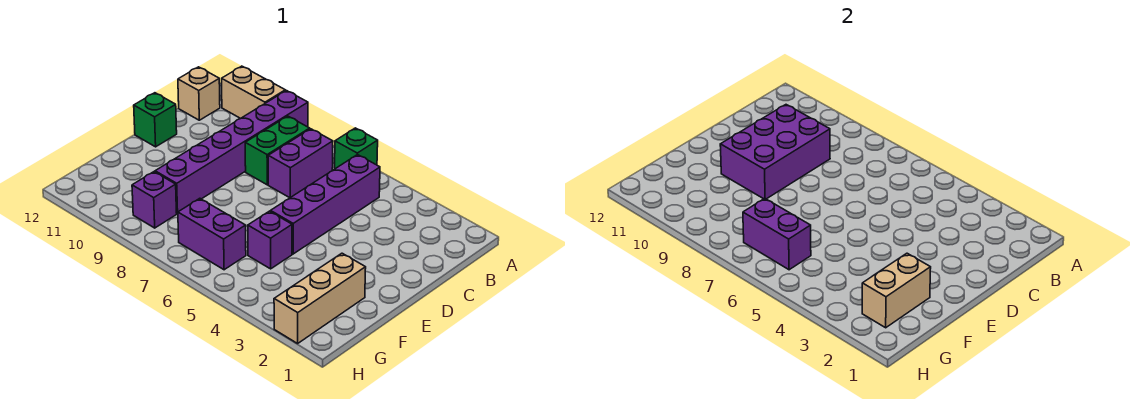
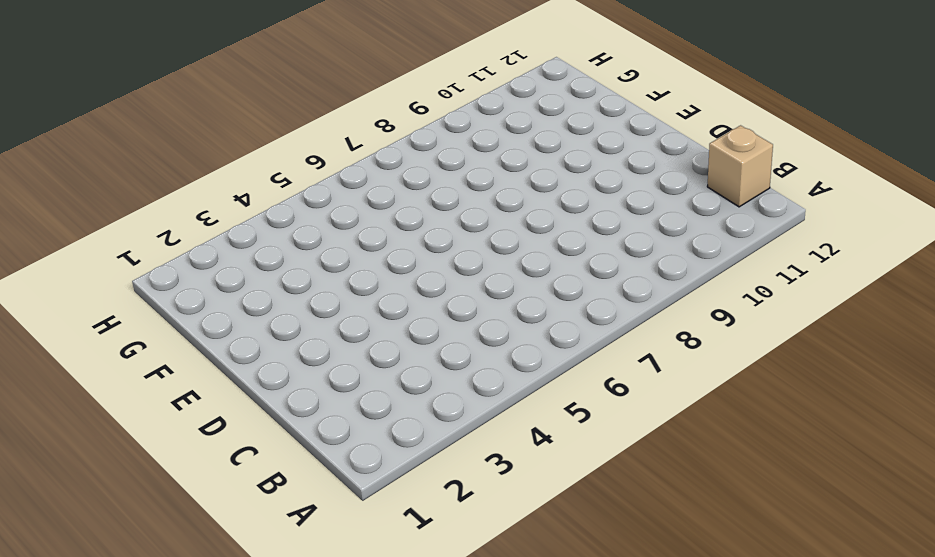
none -> green 1x1 brick [335,128,378,169]
none -> purple 1x6 brick [155,91,308,214]
none -> tan 1x2 brick [222,66,285,118]

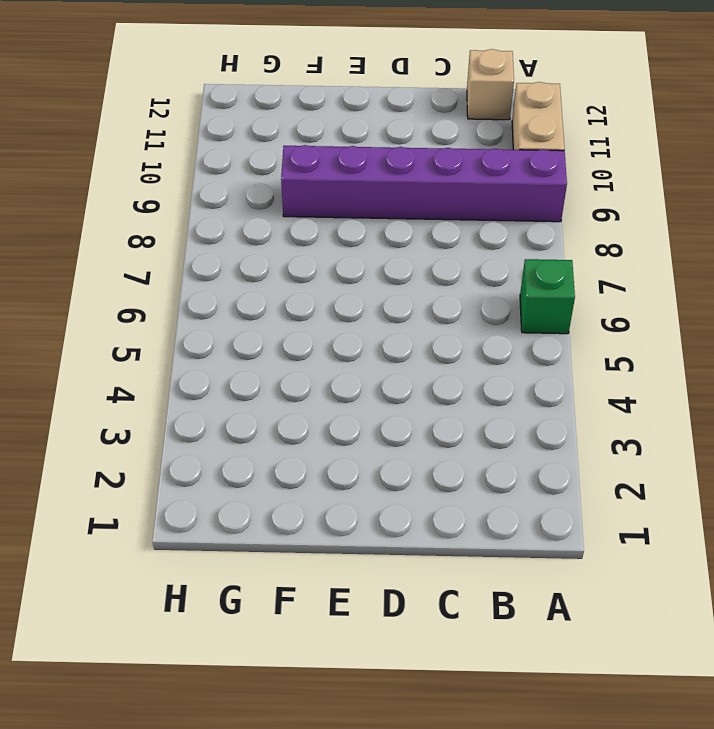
none -> purple 1x4 brick [271,154,380,254]
none -> purple 1x2 brick [268,129,333,198]
none -> green 1x2 brick [245,116,310,185]

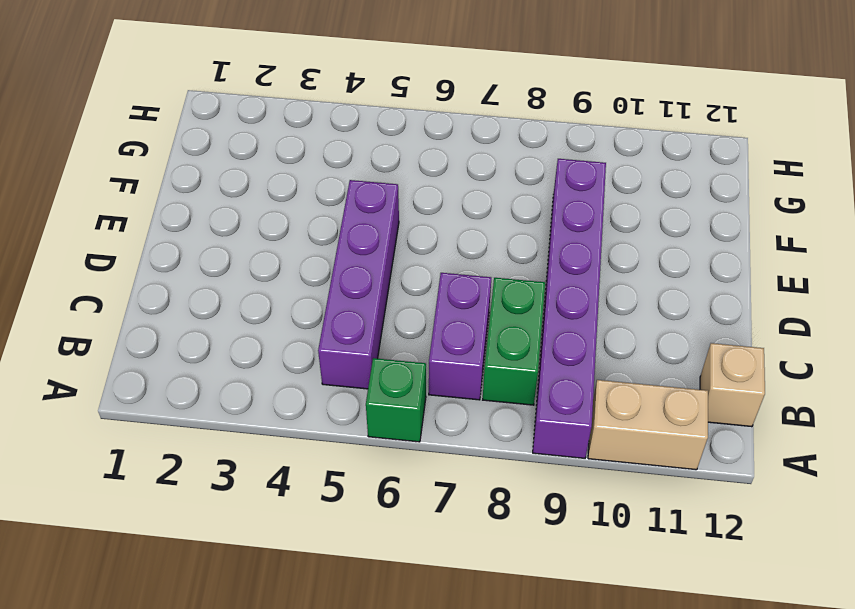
none -> green 1x1 brick [134,93,177,147]
none -> tan 1x3 brick [274,253,366,343]
none -> purple 1x1 brick [248,211,292,269]

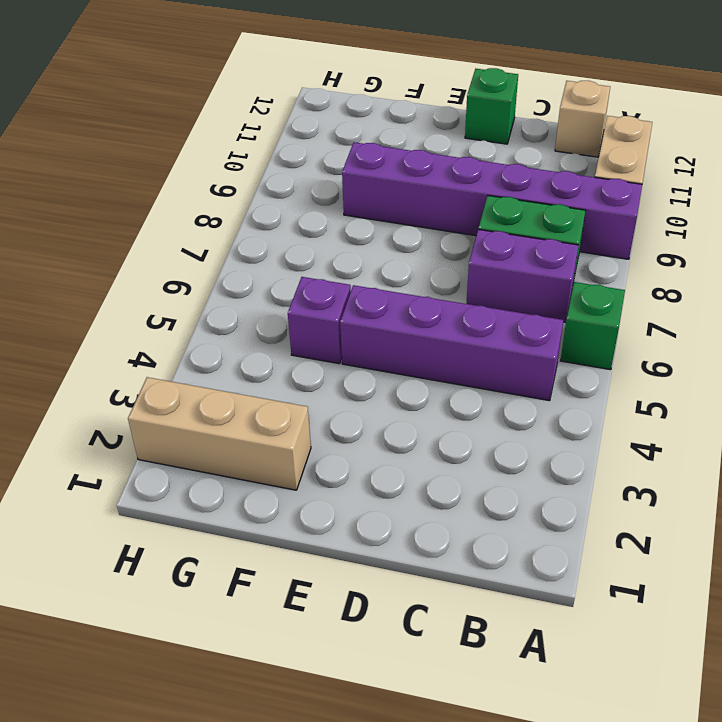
none -> purple 1x2 brick [178,198,246,270]
none -> purple 1x1 brick [132,172,177,228]
none -> purple 2x3 brick [720,105,830,199]

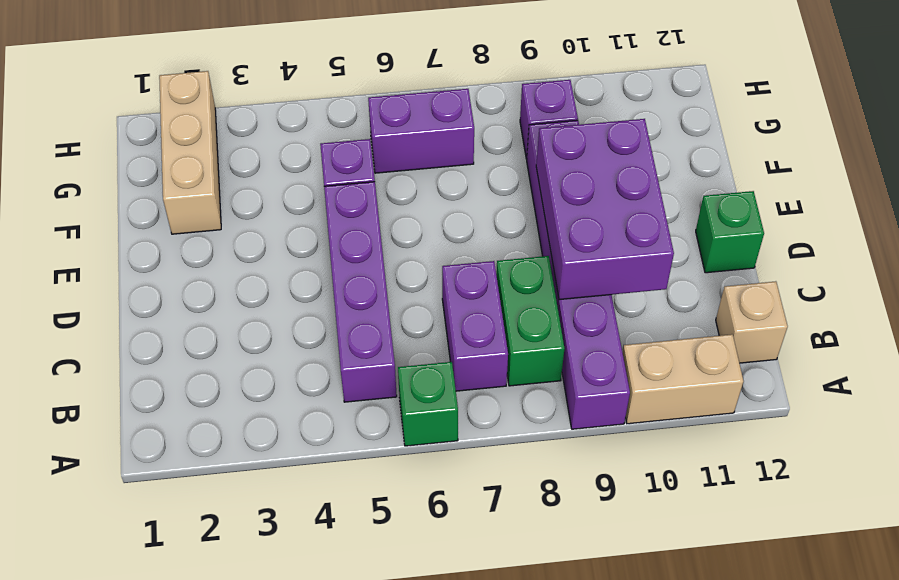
none -> tan 1x2 brick [862,253,931,328]
none -> purple 1x2 brick [743,198,811,270]

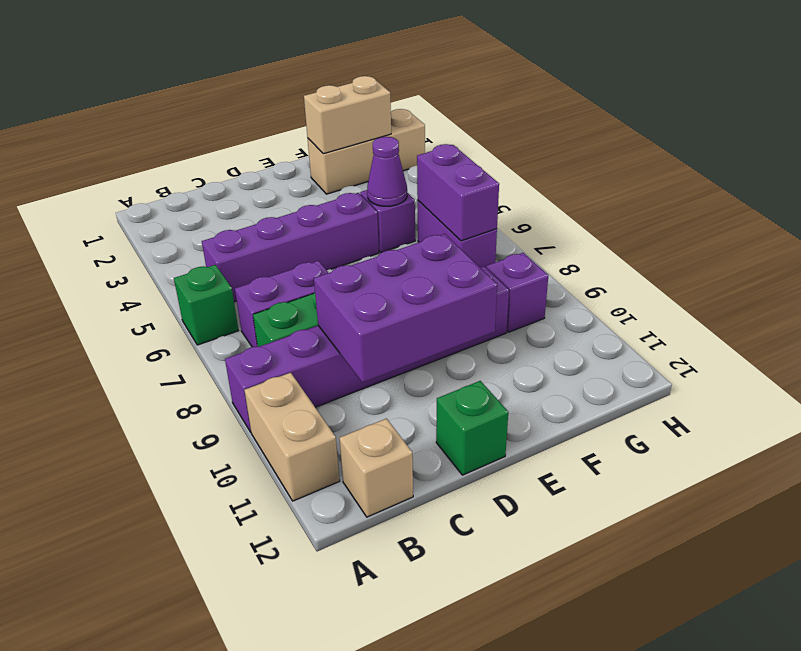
purple 1x1 cone [367,137,407,206] -> none

